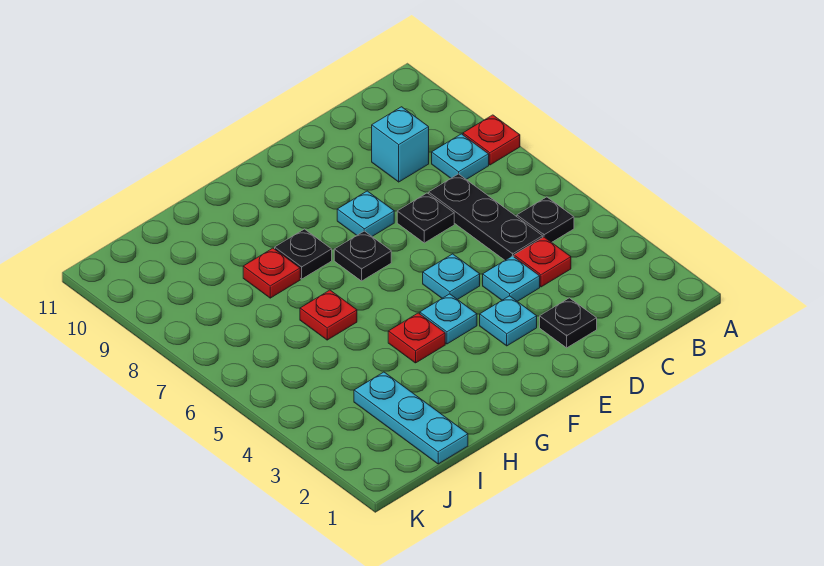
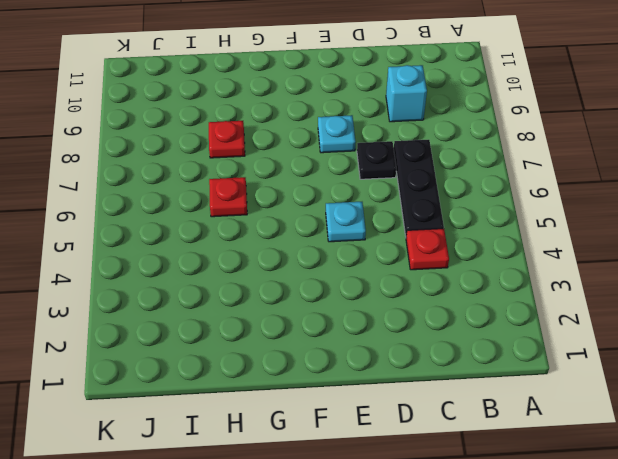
none -> red 1x1 plate [463,115,520,165]
none -> black 1x1 plate [517,197,574,242]
none -> cyan 1x1 plate [432,134,489,180]

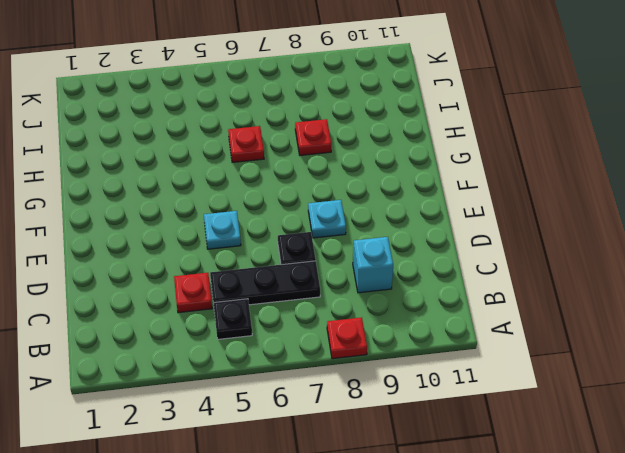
none -> cyan 1x1 plate [432,134,489,180]
none -> black 1x1 plate [540,298,597,348]
none -> cyan 1x1 plate [483,256,540,301]

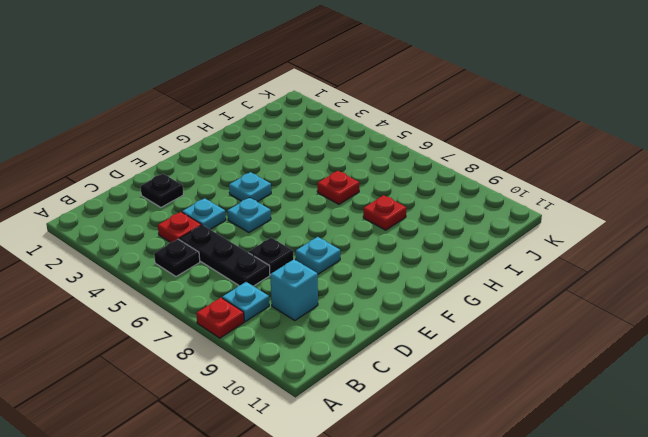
none -> cyan 1x1 plate [480,296,537,346]
none -> black 1x1 plate [334,231,391,281]
none -> red 1x1 plate [388,313,445,363]

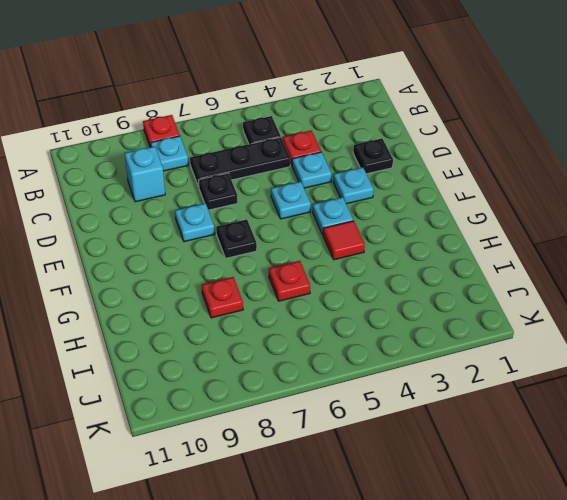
red 1x1 tile [323,221,365,260] -> red 1x1 plate [388,313,445,363]
none -> black 1x1 plate [275,229,332,279]
none -> cyan 1x3 plate [354,372,468,464]

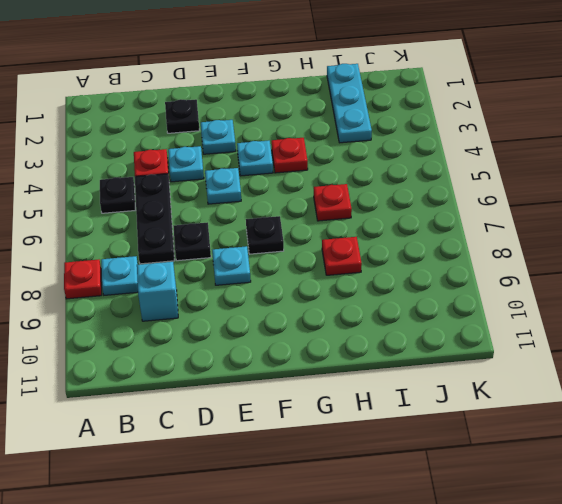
none -> black 1x1 plate [275,229,332,279]

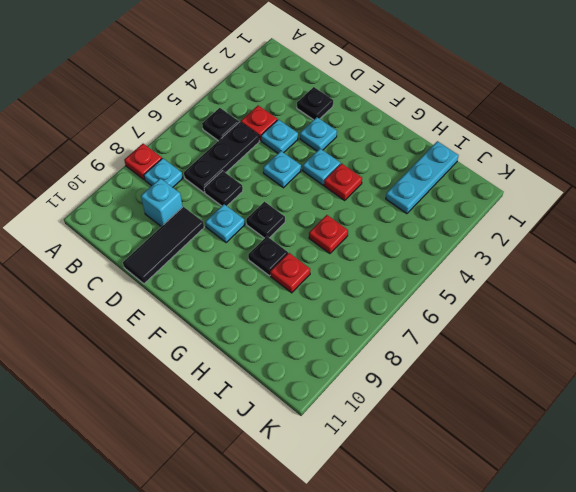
black 1x3 tile [123,207,204,284] -> none

